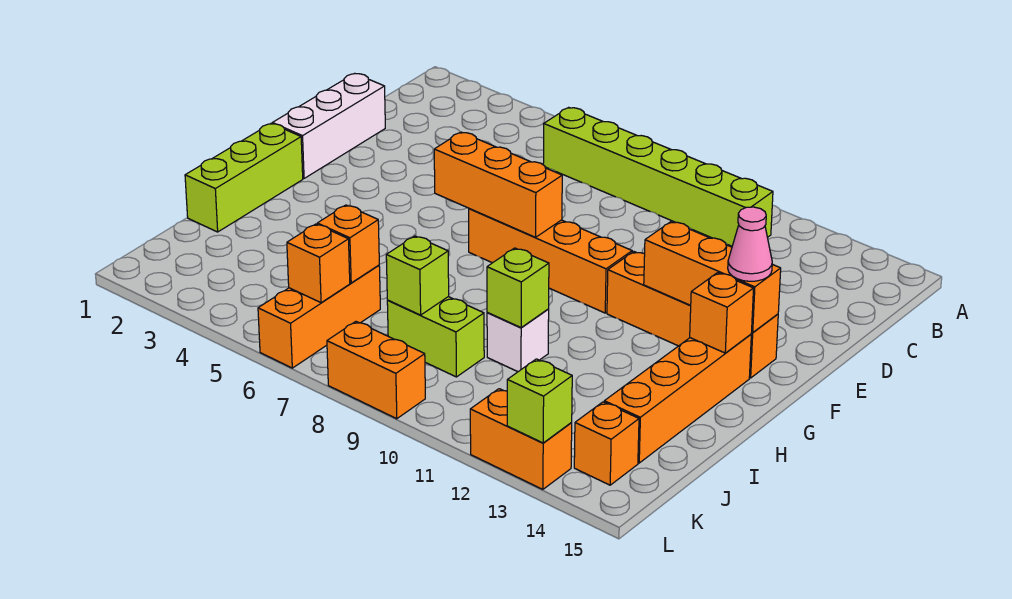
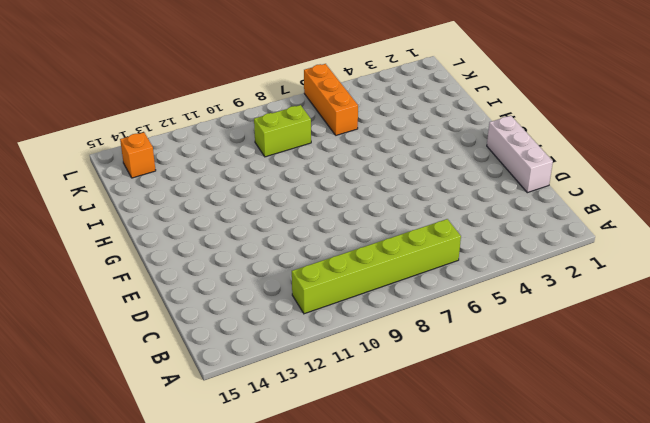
none -> orange 1x4 brick [469,209,632,313]
none -> orange 1x4 brick [607,252,778,378]
none -> lime 1x3 brick [185,124,303,232]

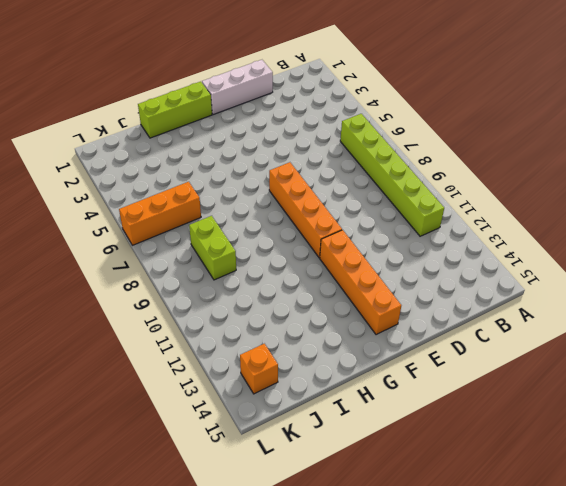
none -> orange 1x4 brick [604,334,751,463]
none -> white 1x1 brick [487,309,549,372]
none -> orange 1x2 brick [327,322,425,419]

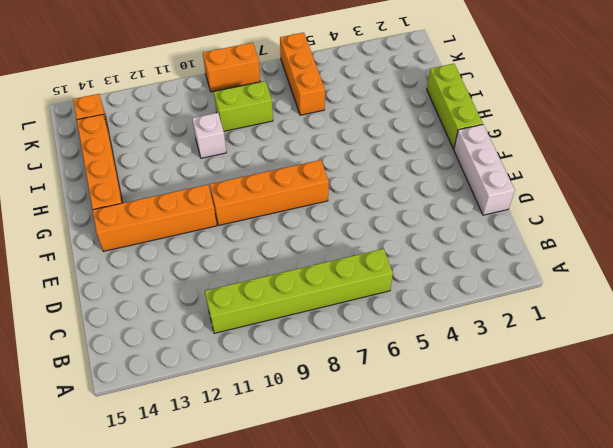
none -> orange 1x2 brick [470,389,572,489]
none -> orange 1x3 brick [434,132,562,237]
none -> orange 1x3 brick [644,222,781,333]

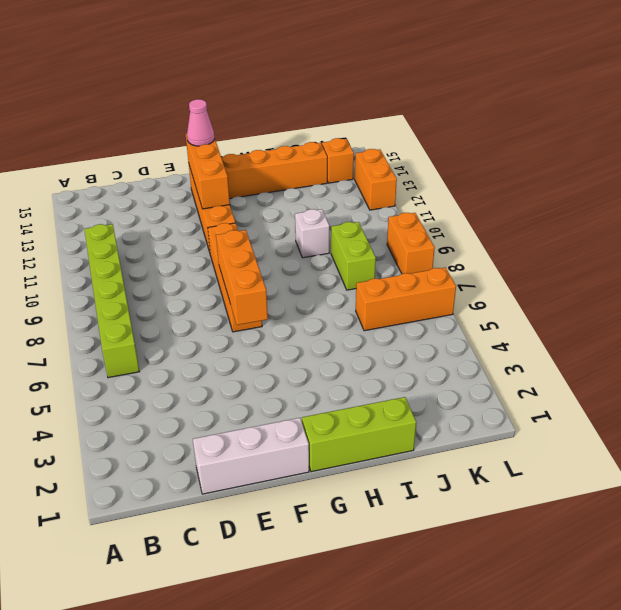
none -> orange 1x1 brick [690,273,754,353]
none -> lime 1x1 brick [487,248,549,328]
none -> orange 1x1 brick [317,205,379,283]

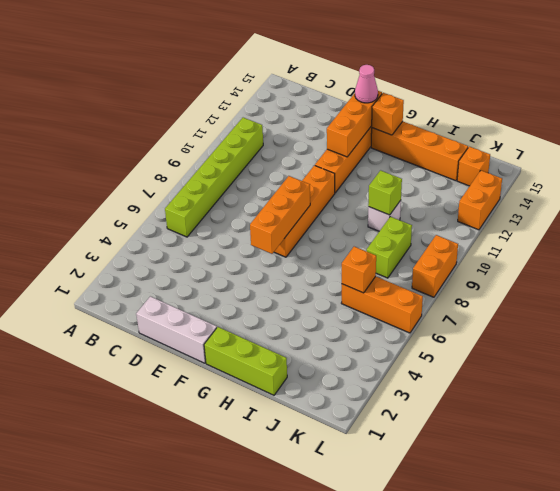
none -> lime 1x1 brick [386,236,449,315]
none -> orange 1x1 brick [287,224,350,303]
none -> lime 1x1 brick [507,359,572,443]

